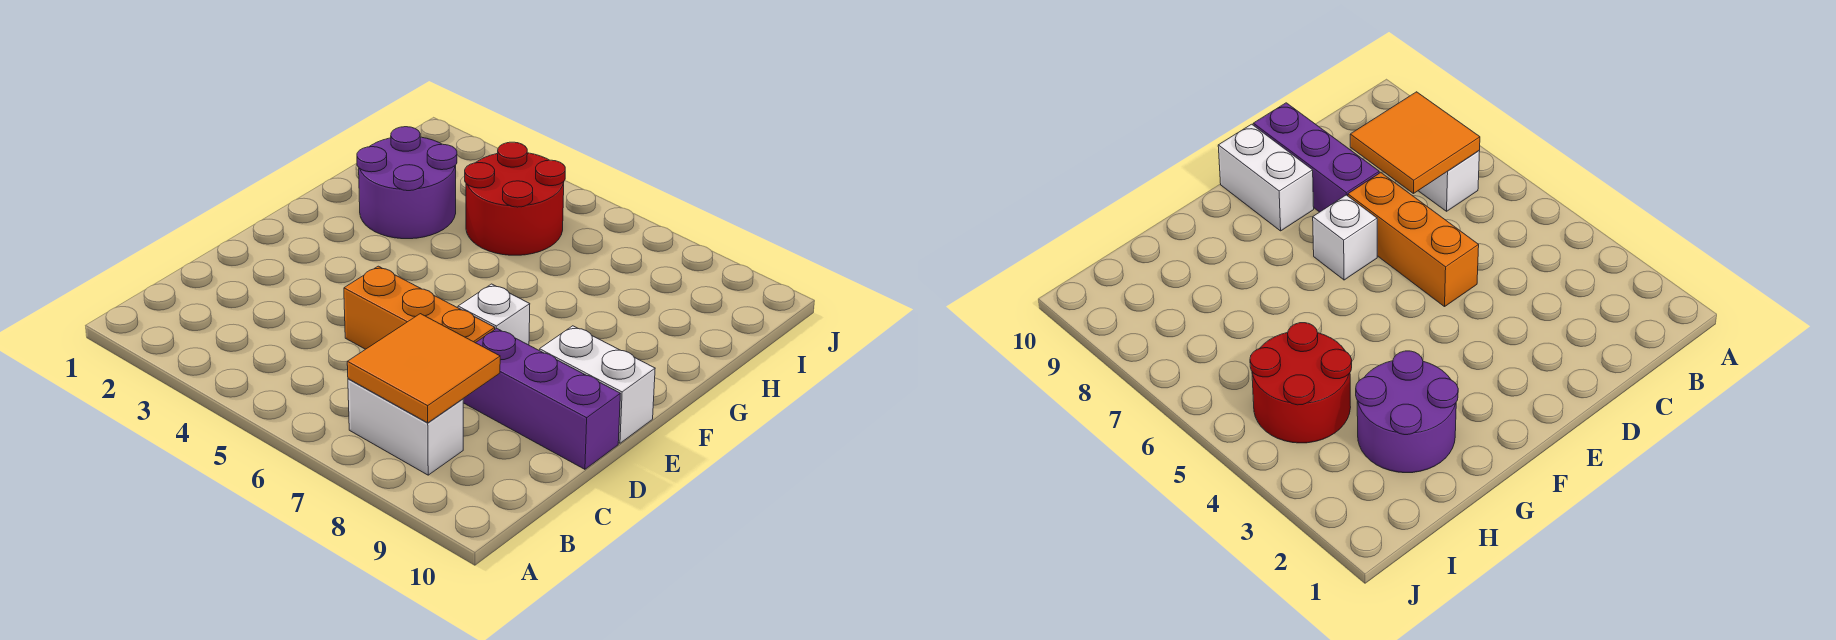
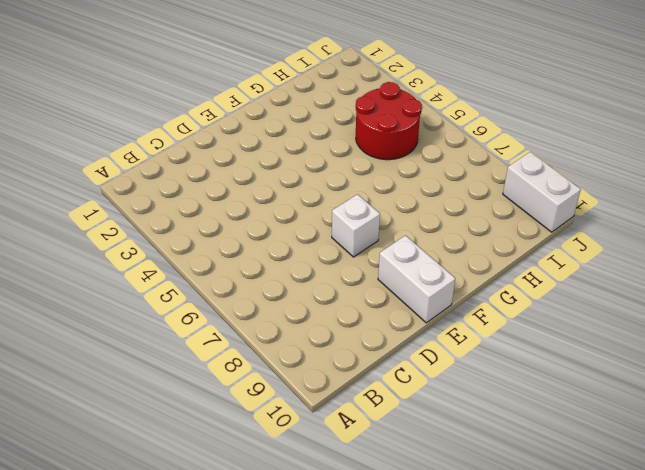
white 1x2 brick [503,152,581,232] -> white 1x2 brick moved to [348,379,463,475]
none -> orange 1x3 brick [344,266,495,349]
none -> purple 1x3 brick [463,328,620,469]

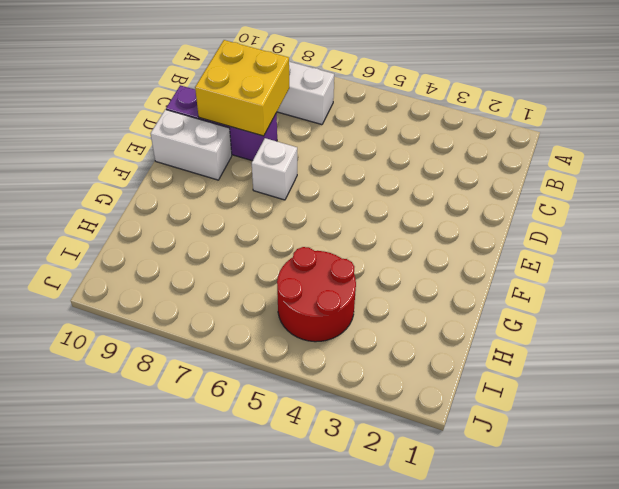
yellow 2x2 brick [195,40,289,136] -> orange 2x2 tile [347,314,500,423]
none -> orange 1x3 brick [344,266,495,349]
none -> purple 2x2 round brick [357,127,457,239]

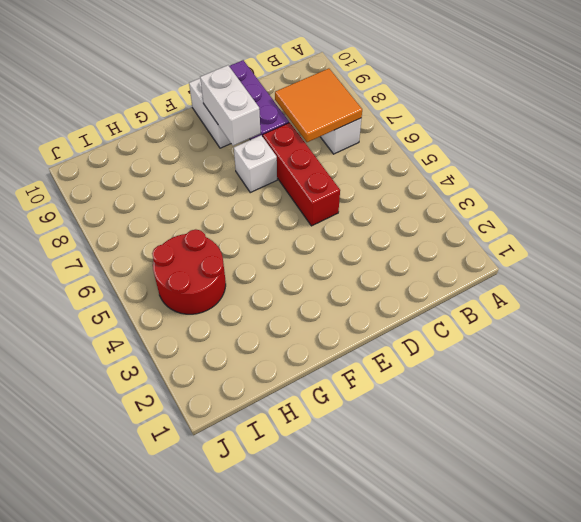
red 1x3 brick [263,123,340,226] -> orange 1x3 brick [344,266,495,349]
white 1x2 brick [200,65,261,146] -> none
none -> purple 2x2 round brick [357,127,457,239]

